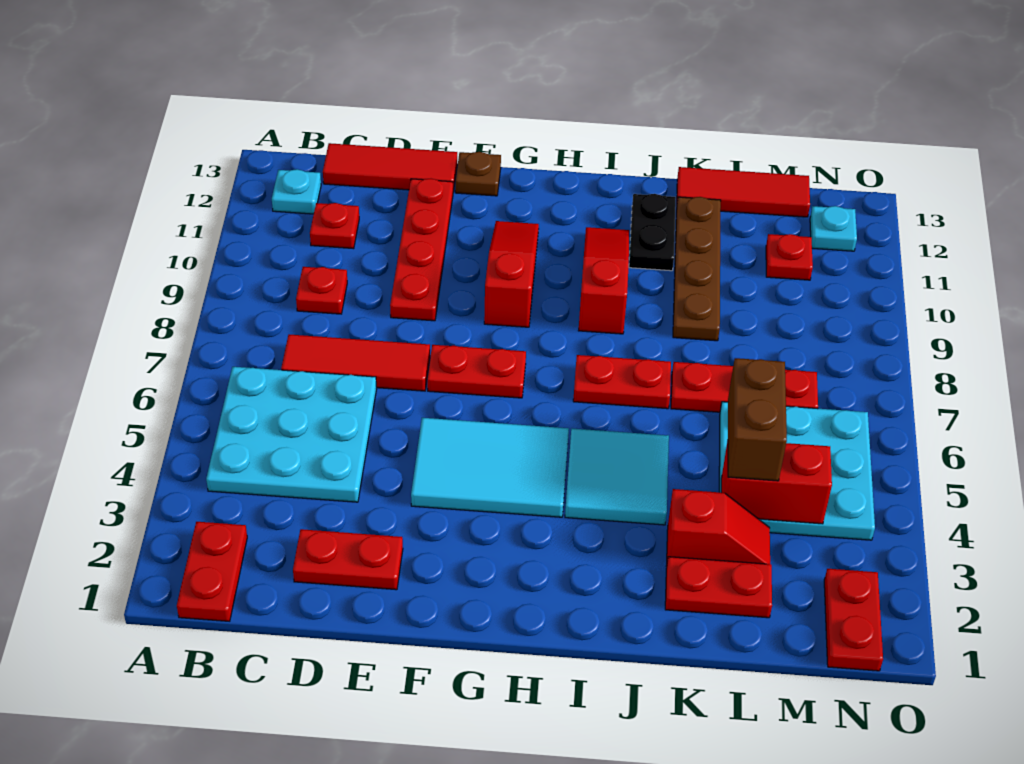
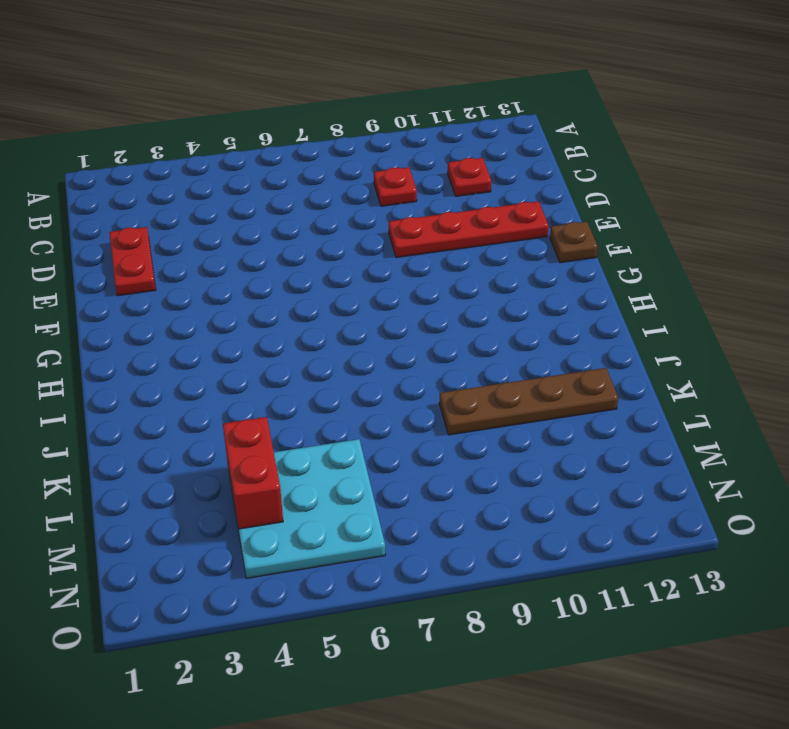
none -> red 1x2 plate [177,522,247,621]
none -> cyan 3x3 plate [206,367,377,502]
none -> cyan 1x1 plate [272,169,321,214]

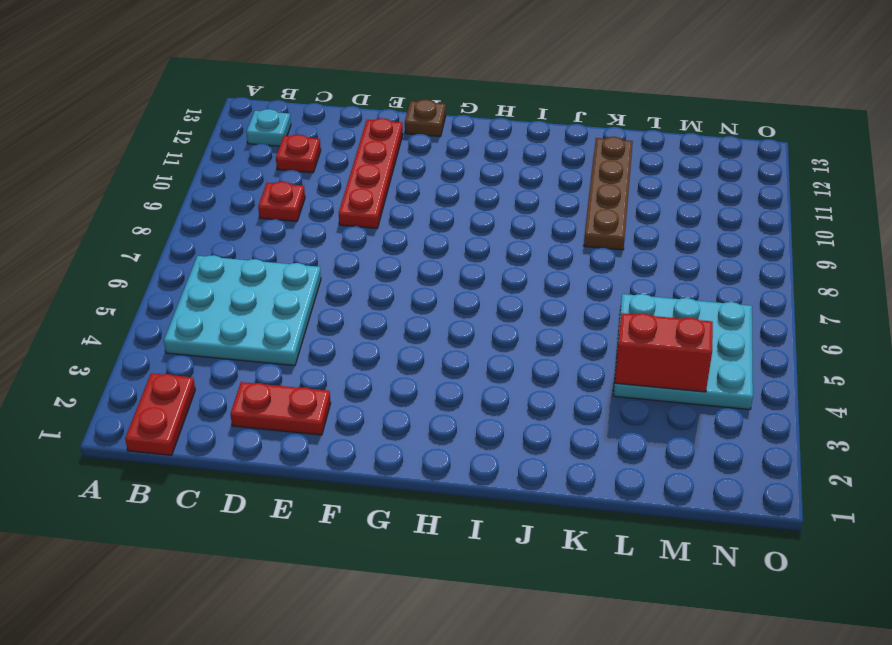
none -> red 1x3 tile [281,334,430,391]
none -> red 1x3 tile [323,143,457,191]
none -> cyan 2x3 tile [411,418,569,517]

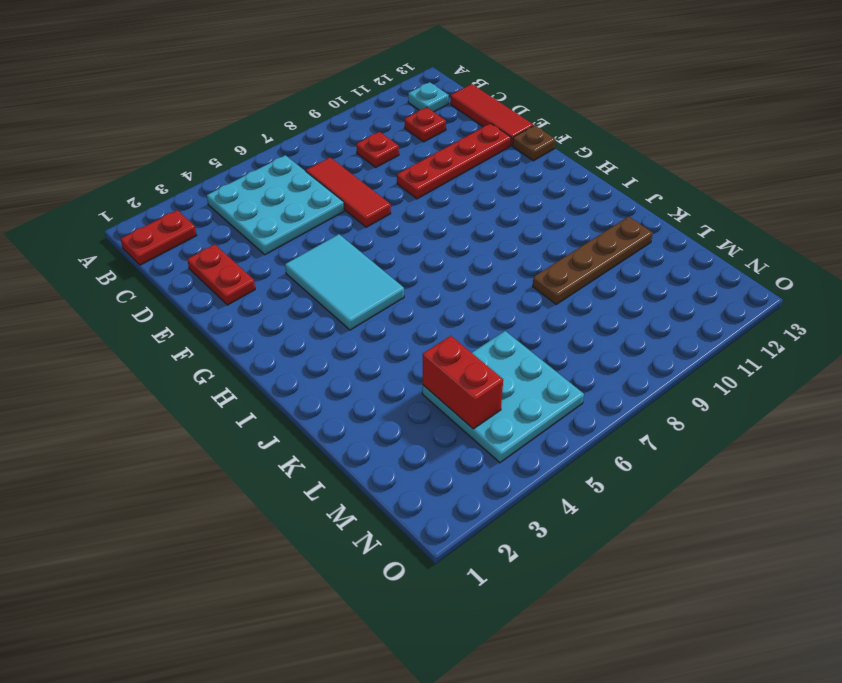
none -> red 1x2 plate [427,345,526,398]
none -> red 1x3 slope [484,221,539,327]
none -> cyan 2x2 tile [565,429,669,525]

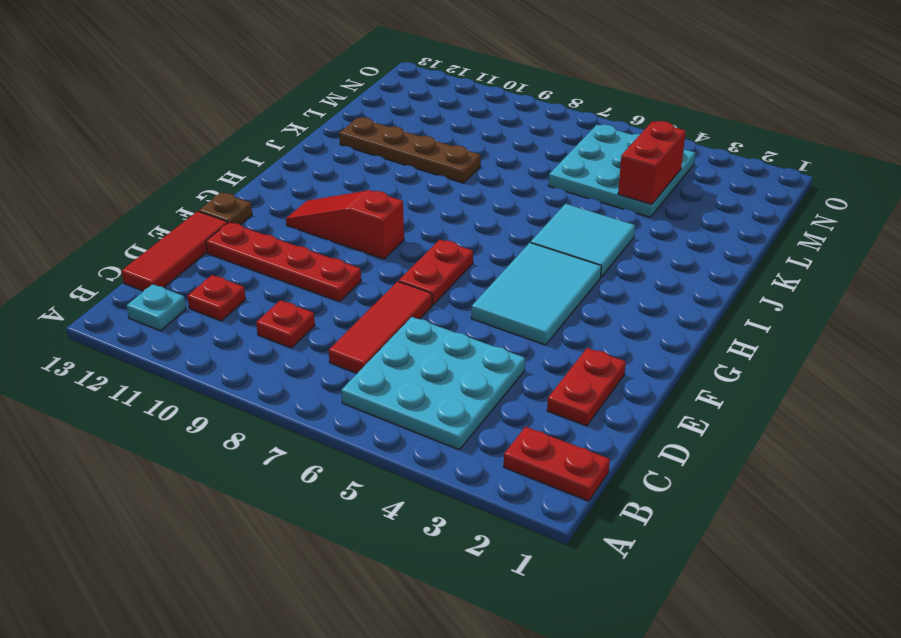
none -> red 1x2 plate [573,355,671,409]
none -> red 1x3 slope [578,227,629,334]
none -> black 1x2 plate [629,194,676,271]

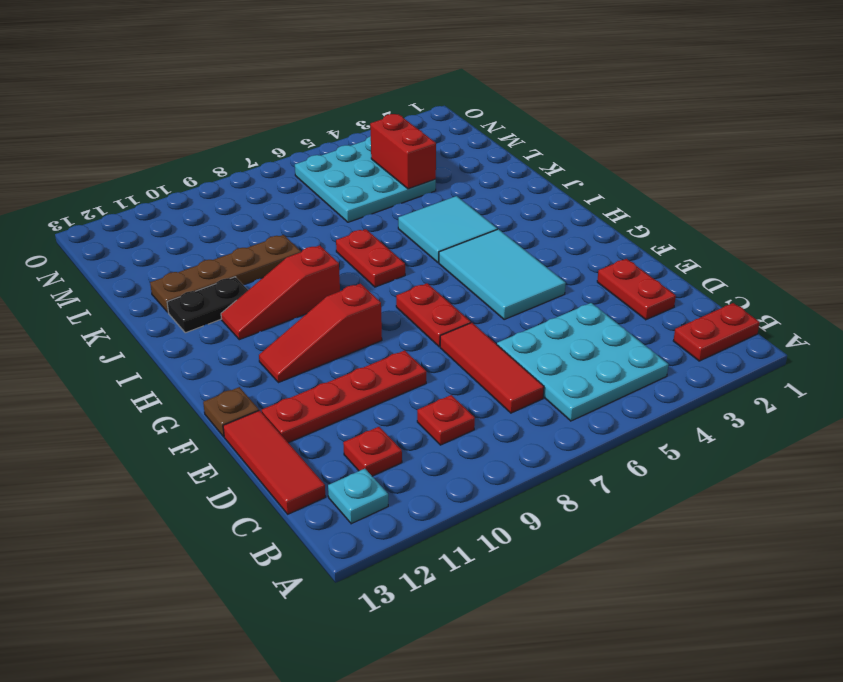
none -> red 1x2 plate [665,557,772,618]
none -> red 1x2 slope [667,489,770,564]
none -> red 1x3 plate [671,362,818,412]

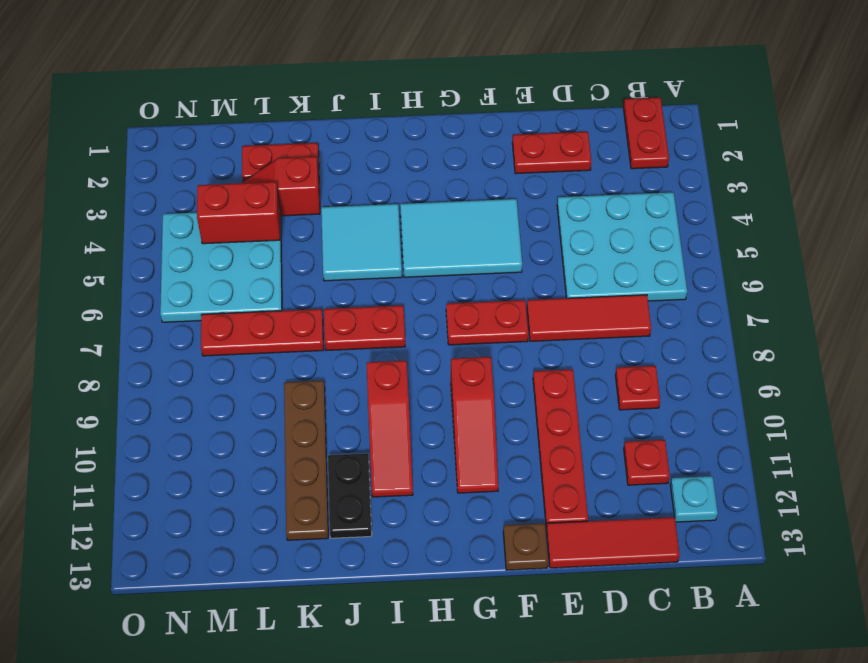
none -> red 1x3 tile [677,167,810,217]
none -> red 1x1 plate [766,234,813,280]
none -> red 1x2 plate [824,569,883,671]

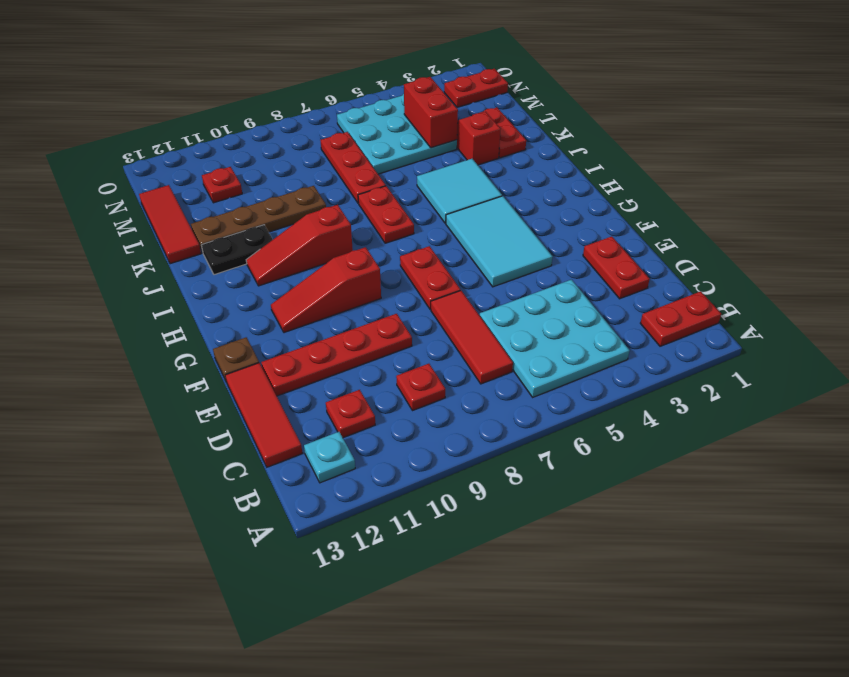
none -> cyan 1x1 plate [810,206,857,251]
none -> brown 1x2 brick [728,358,787,481]

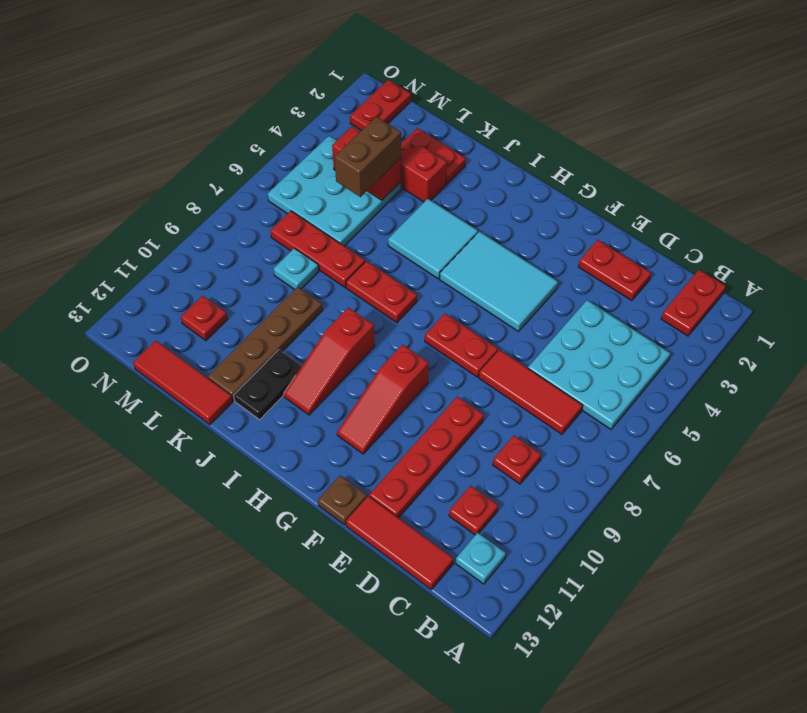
cyan 1x1 plate [274,248,319,289] -> cyan 1x1 plate moved to [810,206,857,251]

